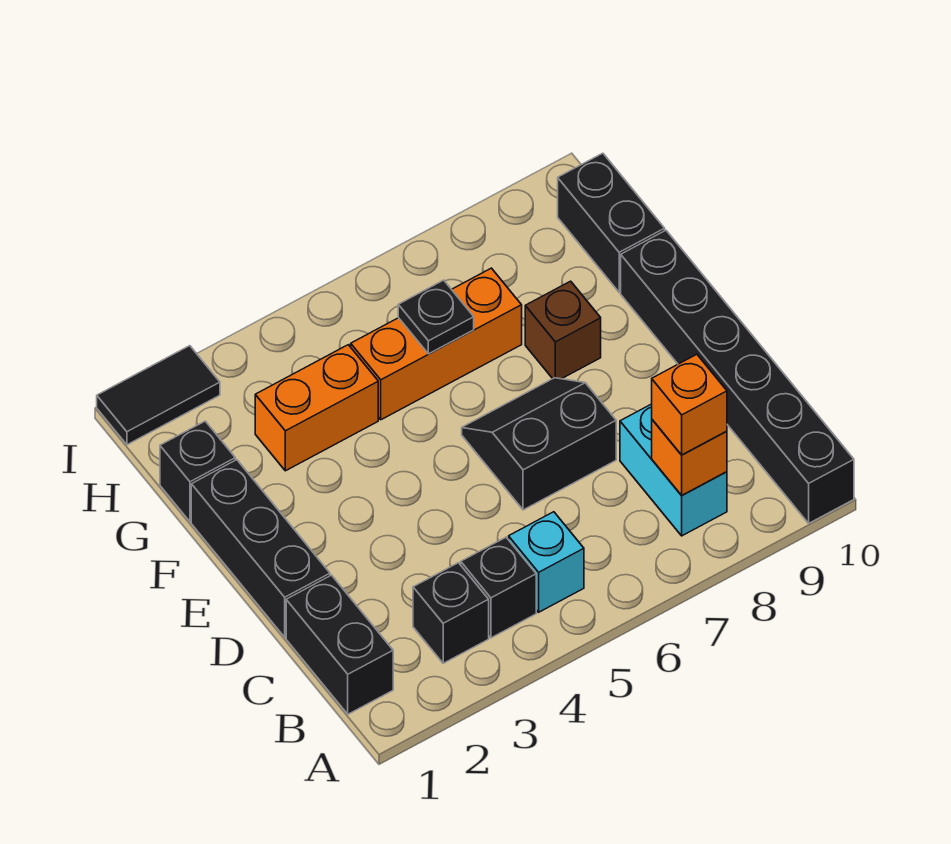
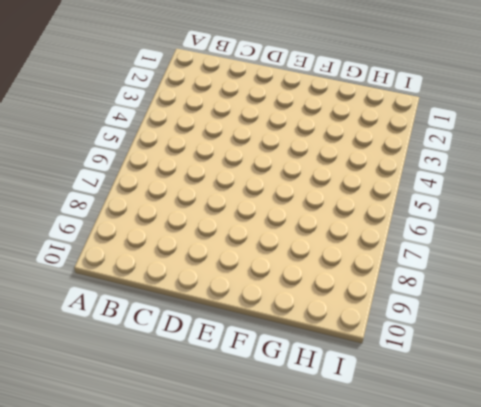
none -> black 1x6 brick [621,230,854,523]
none -> black 1x2 brick [286,575,393,714]
none -> black 1x1 brick [413,563,489,663]

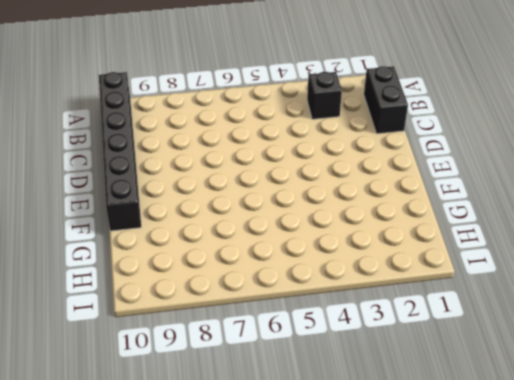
none -> black 1x1 brick [461,537,536,638]
none -> cyan 1x1 brick [509,512,584,612]
none -> cyan 1x2 brick [620,404,727,536]

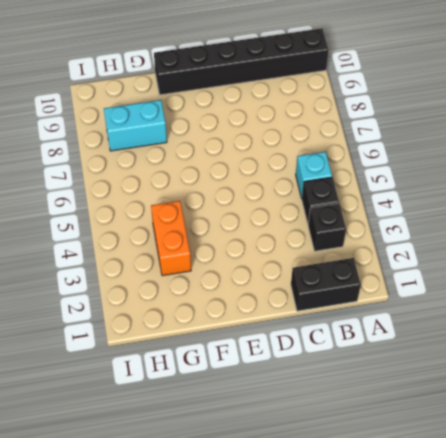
cyan 1x2 brick [104,100,167,151] -> cyan 1x2 brick moved to [620,404,727,536]
none -> black 1x3 brick [191,460,330,637]
none -> black 2x2 slope [462,378,616,510]
none -> brown 1x1 brick [525,281,601,379]

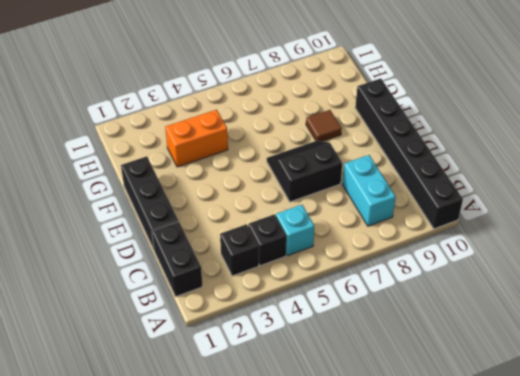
brown 1x1 tile [306,110,342,141] -> brown 1x1 brick [525,281,601,379]
none -> black 1x1 brick [160,421,235,522]
none -> orange 1x3 brick [351,268,522,420]
none -> black 1x2 brick [558,153,665,292]

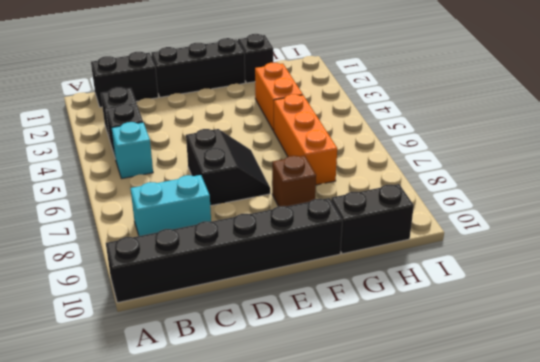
none -> black 1x2 tile [97,346,220,445]
none -> orange 1x1 brick [652,420,727,495]
none -> black 1x1 plate [398,280,474,354]

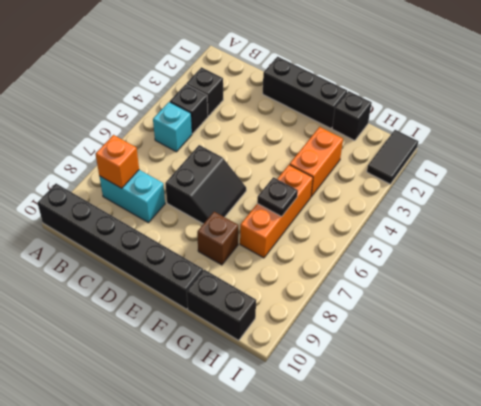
none -> black 1x2 brick [286,575,393,714]
none -> orange 1x1 brick [652,354,727,455]

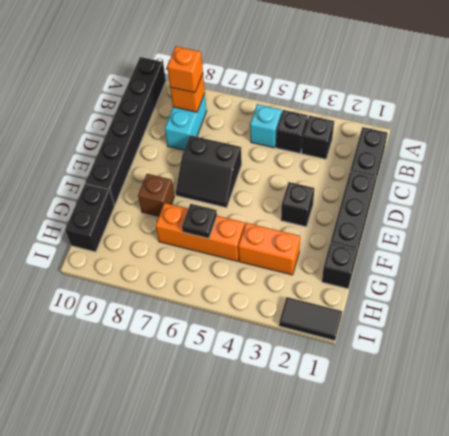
black 1x1 brick [281,182,314,227] -> none

